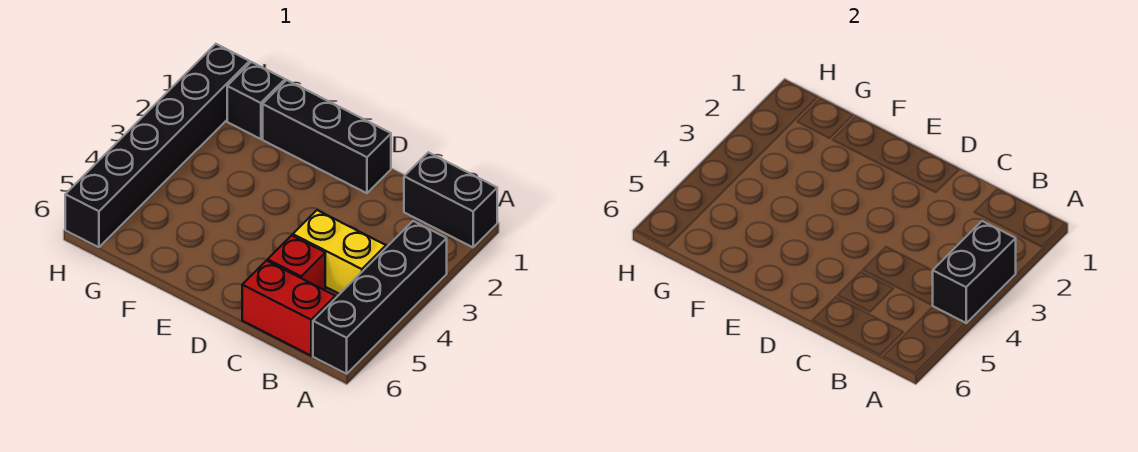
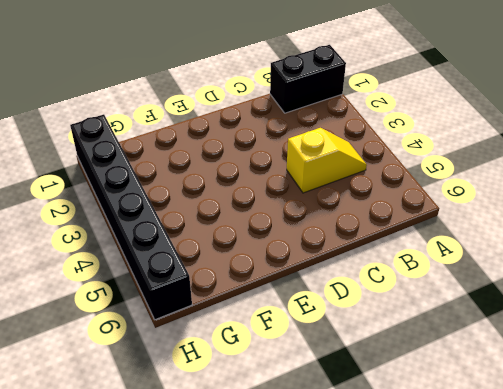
yellow 1x2 slope [287,128,367,193] -> yellow 1x2 brick [293,210,386,294]
none -> black 1x4 brick [313,221,447,374]
none -> red 1x2 brick [242,261,335,356]

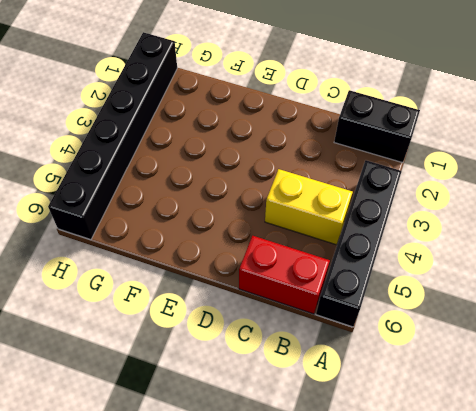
none -> red 1x1 brick [268,235,325,290]
none -> black 1x3 brick [263,80,391,193]

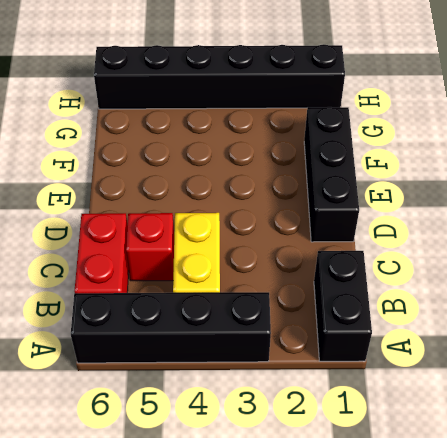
none -> black 1x1 brick [227,62,285,139]
none -> black 1x2 brick [933,221,1016,323]

